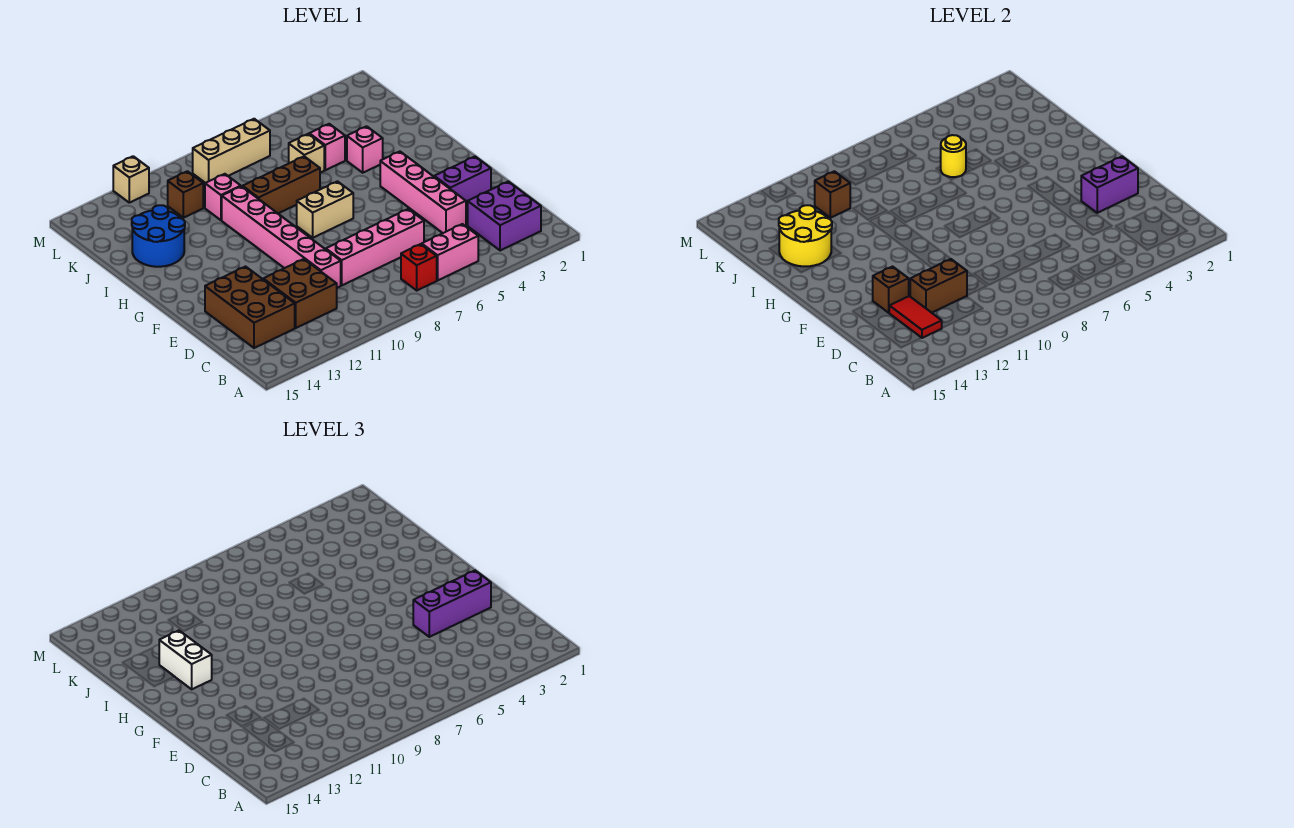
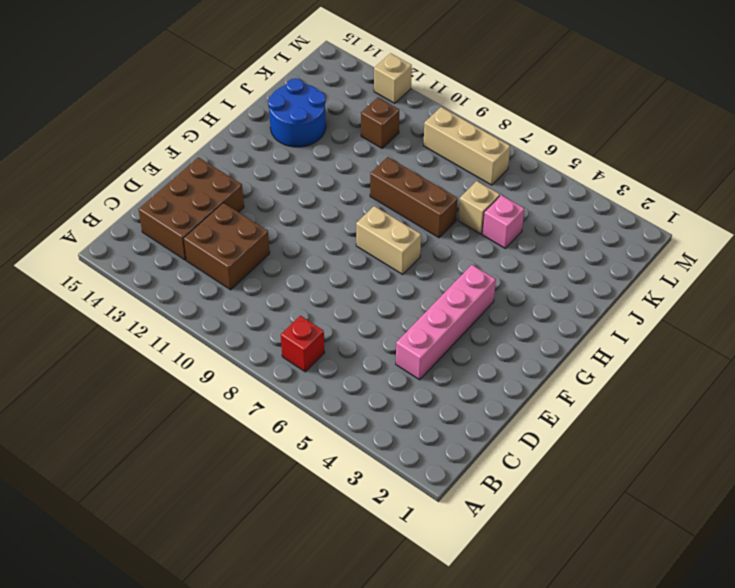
none -> purple 2x2 brick [468,181,541,251]
none -> pink 1x2 brick [422,224,478,280]
none -> pink 1x4 brick [326,209,424,285]

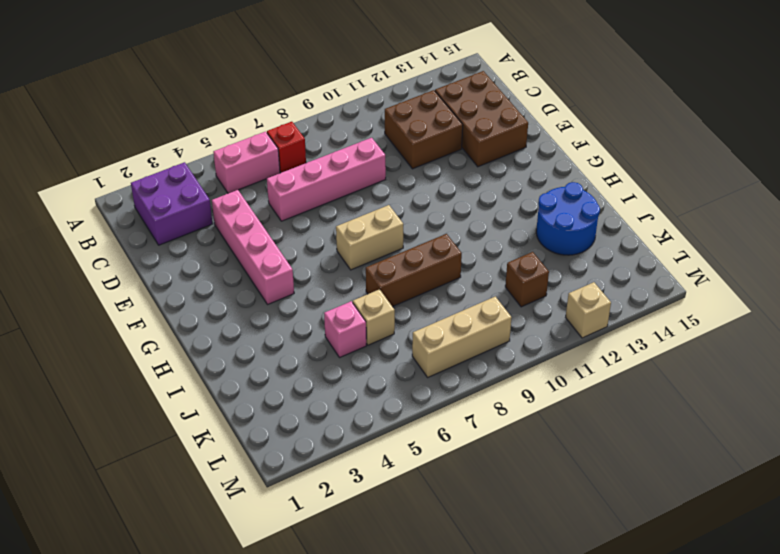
none -> pink 1x6 brick [222,186,341,288]
none -> purple 1x2 brick [434,157,491,205]
none -> pink 1x1 brick [347,126,383,173]

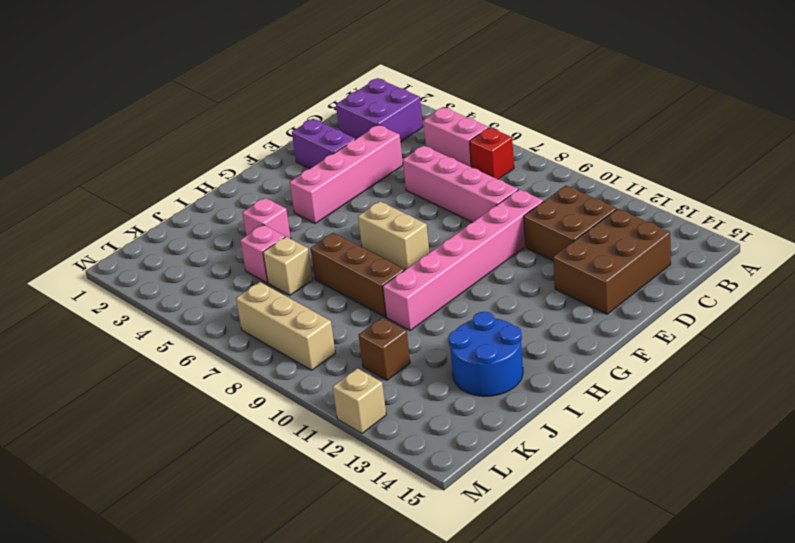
none -> pink 1x1 brick [205,174,241,220]
none -> red 1x2 tile [889,296,942,338]
none -> brown 1x2 brick [910,259,967,313]

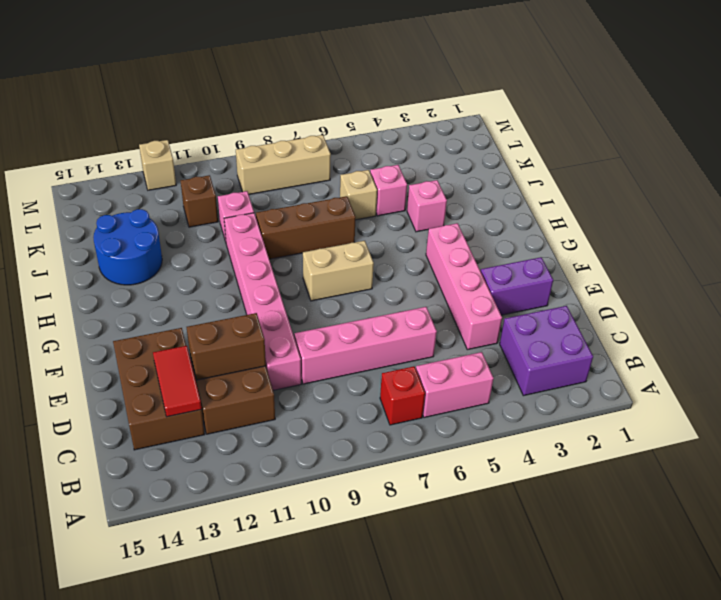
none -> purple 1x2 brick [1081,157,1138,213]
none -> brown 1x1 brick [873,267,909,313]
none -> yellow 2x2 round brick [779,205,832,266]

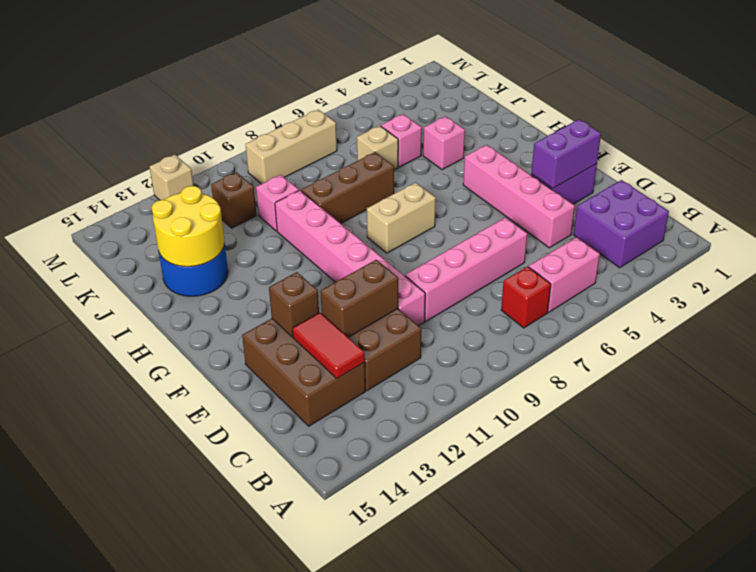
none -> yellow 1x1 round brick [941,135,966,177]
none -> brown 1x1 brick [815,171,850,218]
none -> purple 1x3 brick [413,571,491,637]

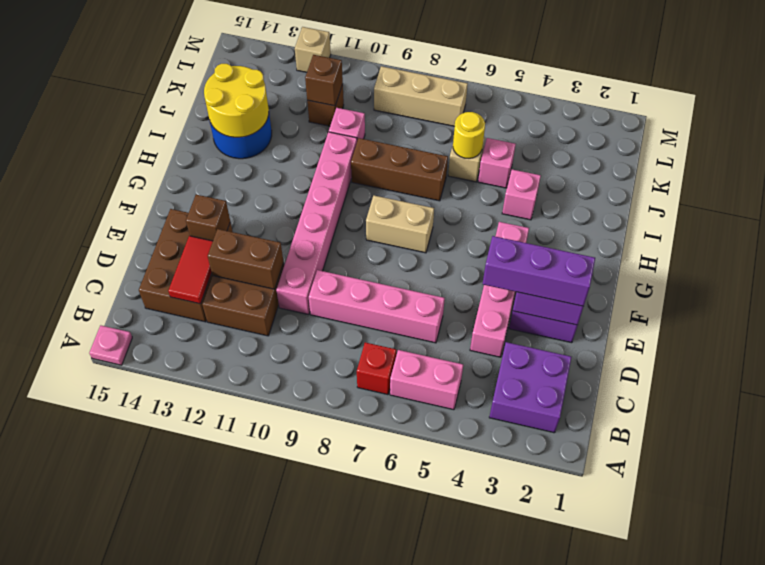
pink 1x1 plate [89,325,132,365] -> none
none -> white 1x2 brick [159,631,212,689]

